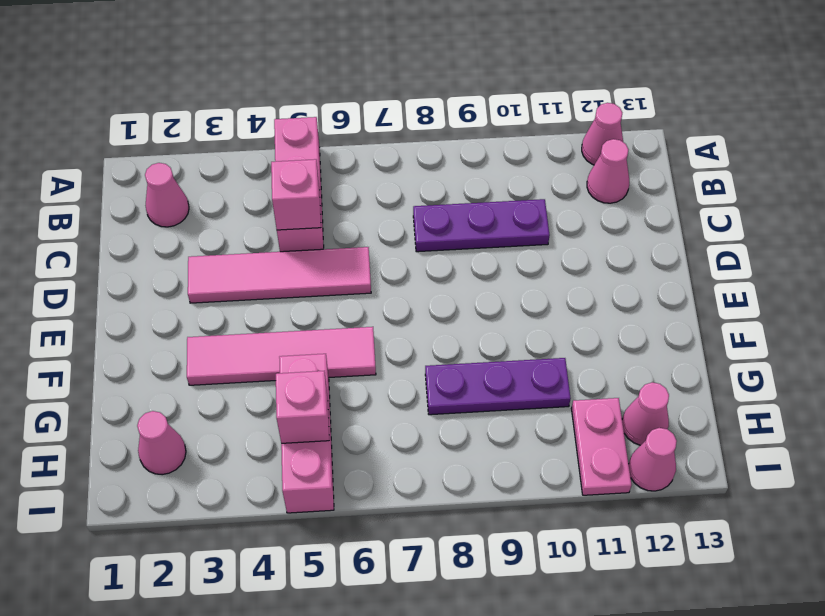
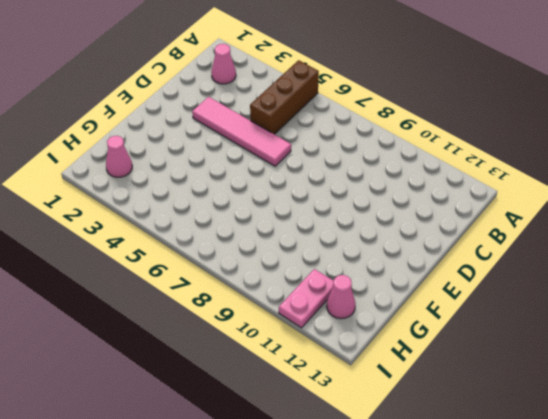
brown 1x3 brick [250,60,319,134] -> pink 1x3 brick [274,117,324,252]
none -> pink 1x1 cone [582,103,623,165]
none -> pink 1x1 cone [587,139,629,203]
none -> purple 1x3 plate [413,199,550,252]

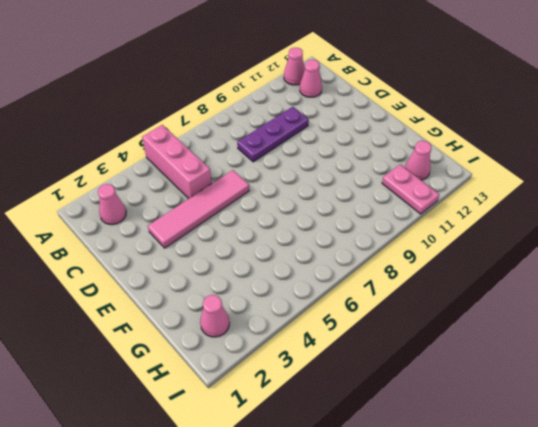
none -> pink 1x4 tile [187,327,376,385]
none -> pink 1x3 brick [279,354,334,513]
none -> purple 1x3 plate [425,358,571,415]

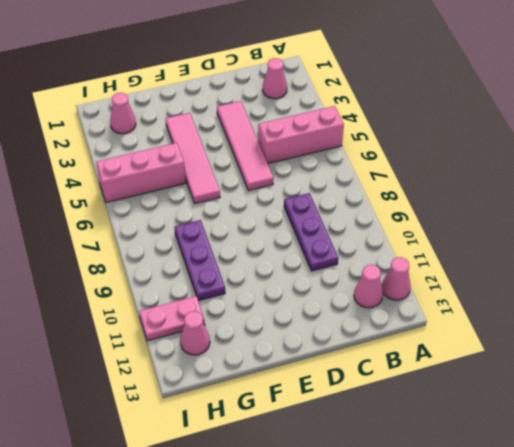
none -> pink 1x1 cone [629,428,677,491]
none -> pink 1x1 brick [271,159,321,230]
none -> pink 1x1 brick [276,371,329,443]

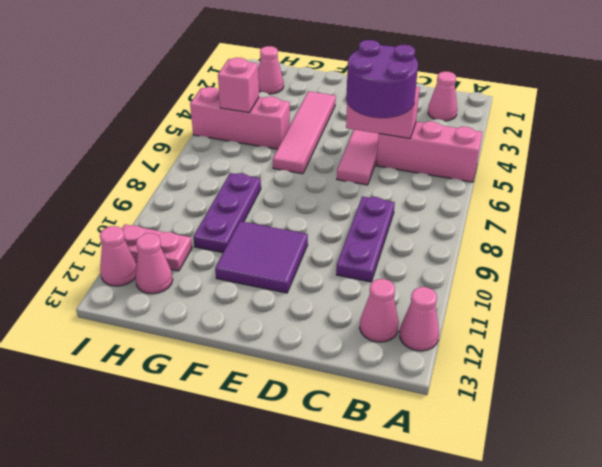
pink 1x2 brick [346,87,420,138] -> pink 1x1 brick [271,159,321,230]
purple 2x2 round brick [346,40,418,118] -> none
purple 2x2 tile [215,221,308,293] -> none

